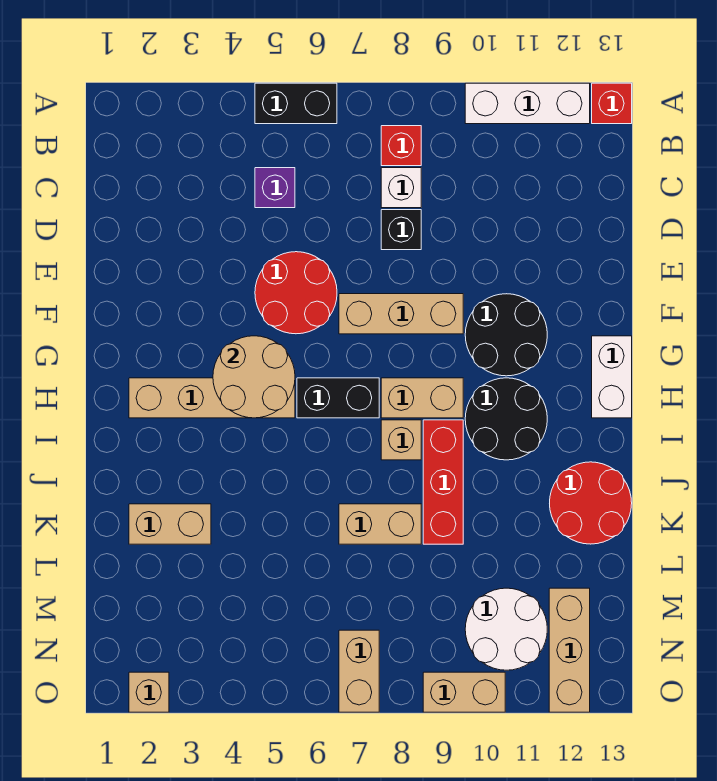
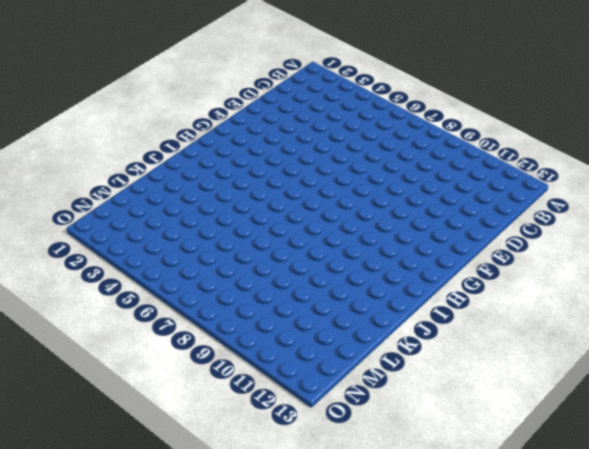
none -> black 1x2 brick [255,83,337,124]
none -> white 1x3 brick [465,83,590,124]
none -> red 1x1 brick [592,83,632,124]

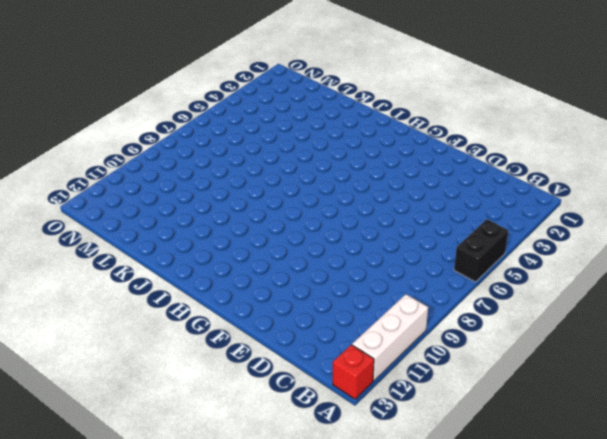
none -> red 1x1 brick [381,126,421,166]
none -> purple 1x1 brick [255,168,295,208]
none -> white 1x1 brick [381,168,421,208]

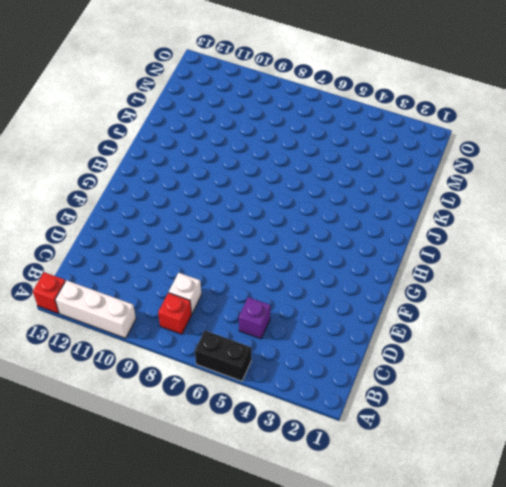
none -> black 1x1 brick [381,210,421,250]
none -> red 2x2 round brick [255,252,337,334]
none -> tan 1x3 brick [339,294,463,334]

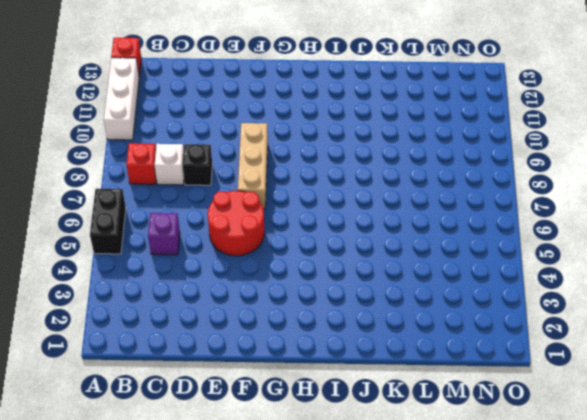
none -> black 2x2 round brick [465,294,547,376]
none -> white 1x2 brick [592,336,632,418]
none -> tan 1x4 brick [129,378,295,418]

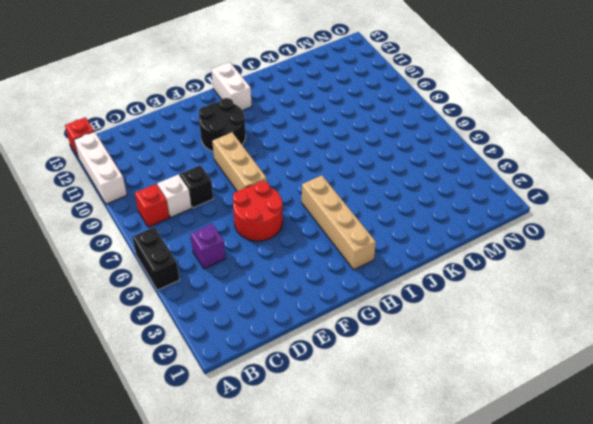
white 1x2 brick [211,62,252,110] -> white 1x2 brick turned to [592,336,632,418]
none -> black 1x2 brick [297,378,379,418]
none -> tan 1x2 brick [381,378,463,418]
none -> black 2x2 round brick [465,378,547,460]

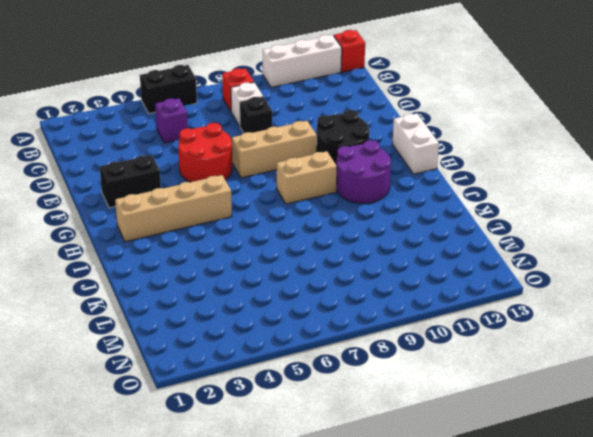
black 1x2 brick [100,155,161,208] -> black 1x2 brick moved to [297,378,379,418]
purple 2x2 round brick [336,140,391,203] -> black 2x2 round brick [465,378,547,460]
none -> tan 1x1 brick [381,420,421,460]
none -> red 1x3 brick [423,420,463,544]
none -> red 2x2 round brick [550,462,632,544]

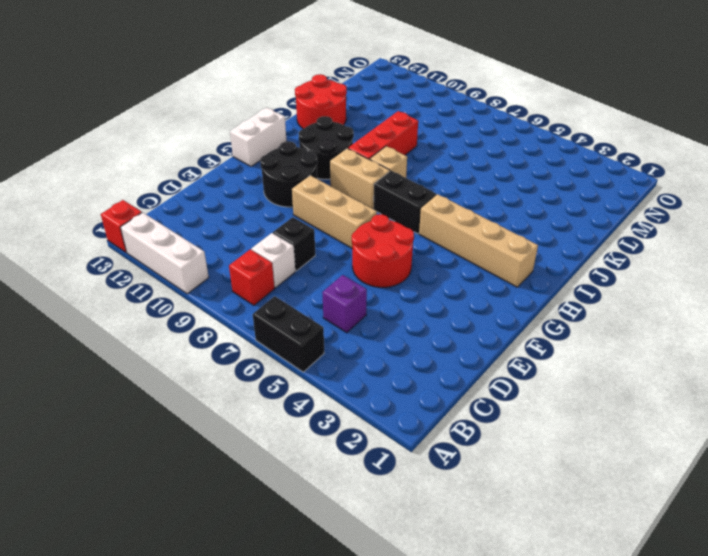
none -> tan 1x2 brick [129,504,211,544]
none -> tan 1x2 brick [339,504,421,544]
none -> white 2x2 round brick [465,588,547,670]

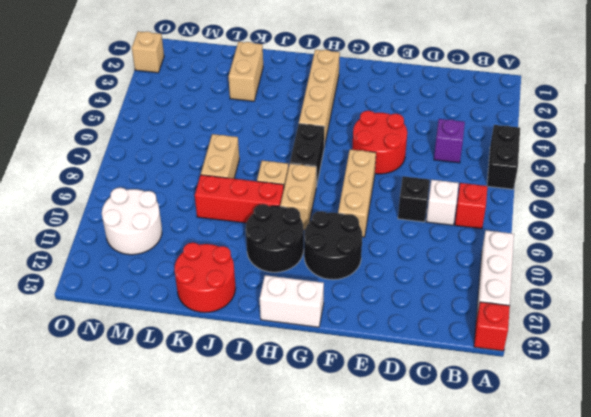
none -> tan 1x3 brick [549,588,590,712]
none -> tan 1x2 brick [339,630,379,712]
none -> tan 1x2 brick [423,672,505,712]

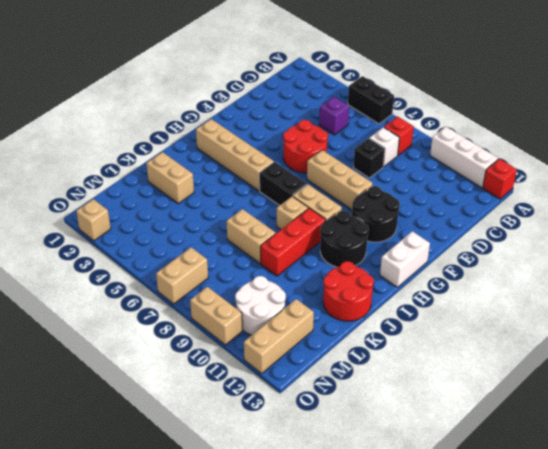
none -> tan 2x2 round brick [213,336,295,418]

